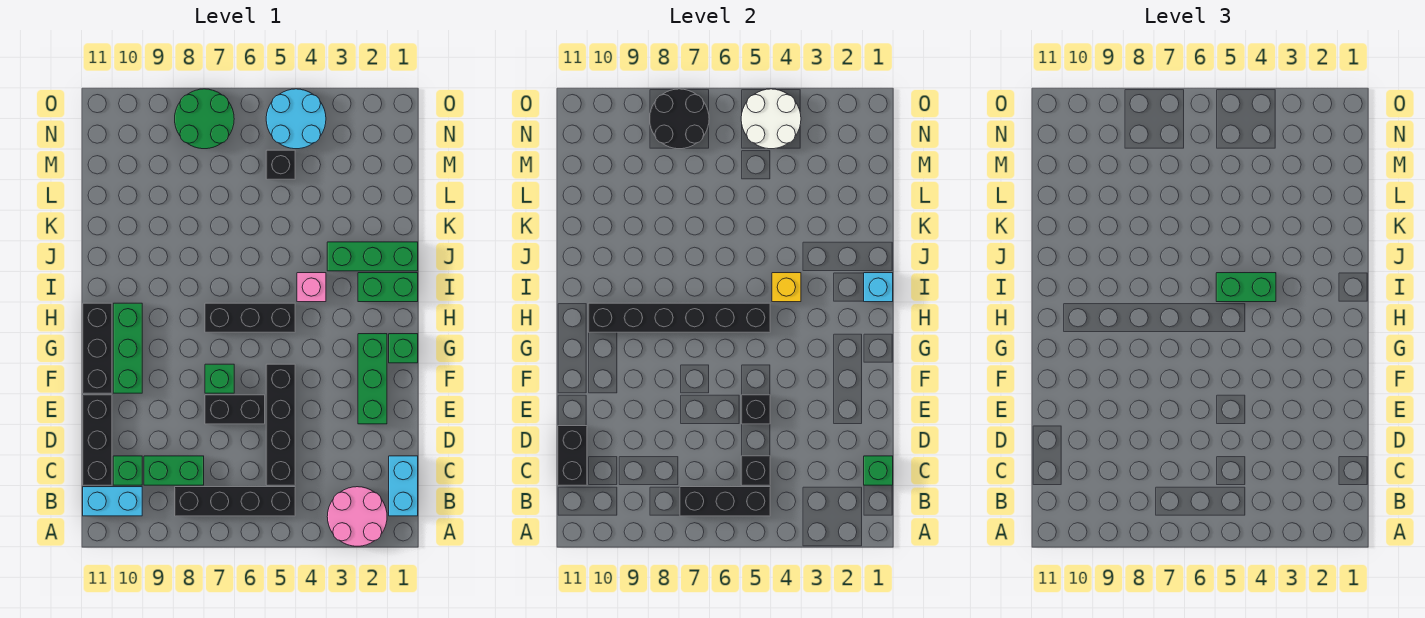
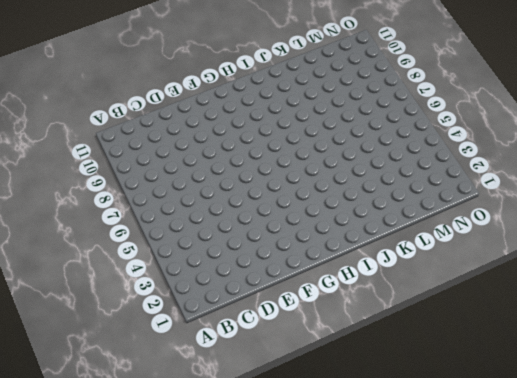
none -> pink 2x2 round brick [327,487,387,546]
none -> cyan 1x2 brick [389,456,418,516]
none -> black 1x4 brick [175,487,295,516]
none -> cyan 1x2 brick [83,487,142,516]

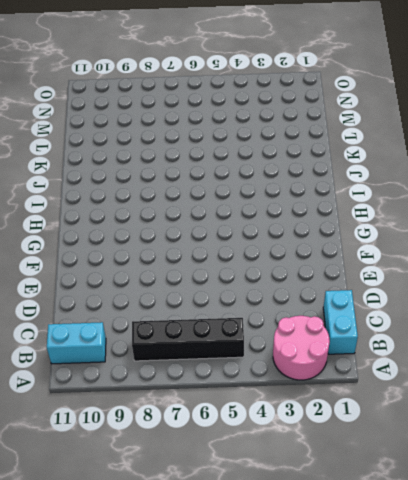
none -> black 1x4 brick [266,364,295,485]
none -> green 1x2 brick [144,456,204,485]
none -> green 1x1 brick [113,456,142,485]
none -> black 1x3 brick [83,395,112,485]

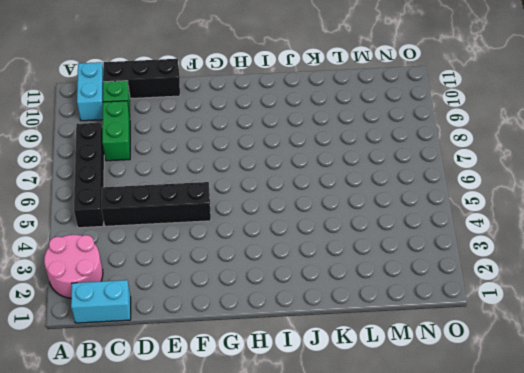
none -> green 1x3 brick [358,334,387,424]
none -> black 1x2 brick [205,395,265,424]
none -> green 1x1 brick [205,364,234,393]
none -> green 1x3 brick [113,303,142,393]

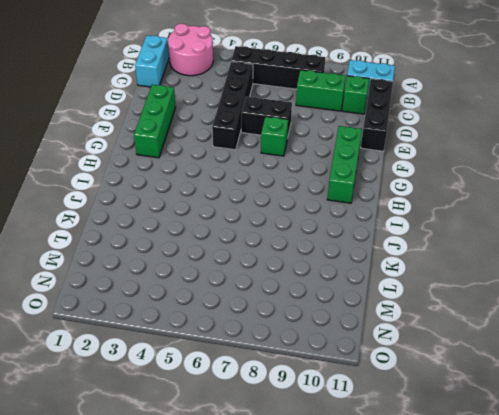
none -> black 1x3 brick [83,303,112,393]
none -> green 1x1 brick [389,334,418,363]
none -> black 1x3 brick [205,303,295,332]
none -> green 1x2 brick [358,273,418,302]

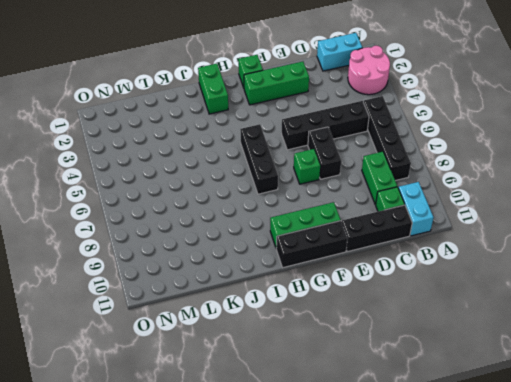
none -> pink 1x1 brick [297,273,326,302]
none -> green 1x3 brick [327,242,418,271]
none -> black 1x1 brick [266,150,295,179]
none -> cyan 2x2 round brick [266,89,326,149]

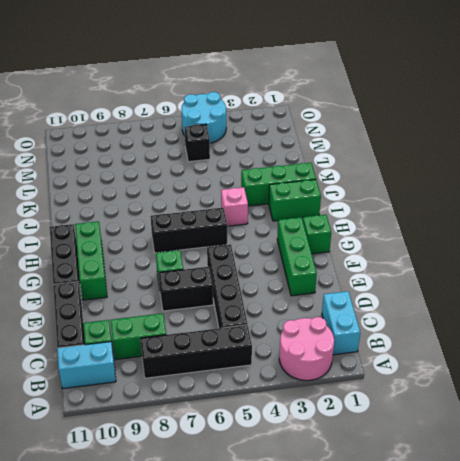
none -> green 2x2 round brick [175,89,234,149]
none -> black 1x3 brick [680,487,770,516]
none -> green 1x1 brick [864,456,893,485]
none -> black 1x1 brick [741,456,770,485]

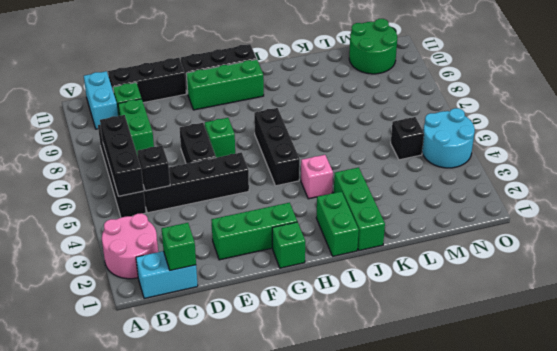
green 2x2 round brick [349,19,397,74] -> green 2x2 round brick moved to [175,89,234,149]
none -> black 1x2 brick [558,426,587,485]
none -> black 1x1 brick [741,395,770,424]
none -> black 1x6 brick [588,303,770,332]
none -> cyan 1x1 brick [864,273,893,302]

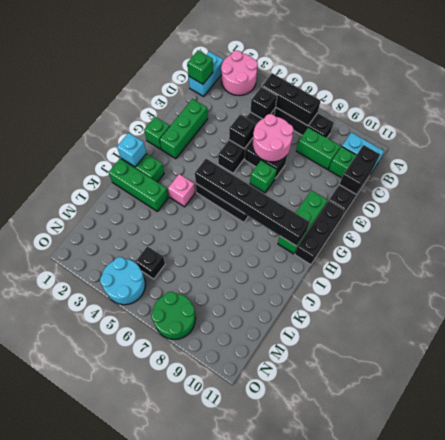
pink 2x2 round brick [253,114,293,162] -> none
none -> yellow 1x1 brick [772,273,801,302]
none -> white 2x2 round brick [741,89,801,149]
none -> black 2x2 round brick [650,89,709,149]
none -> green 1x2 brick [1216,273,1276,302]

